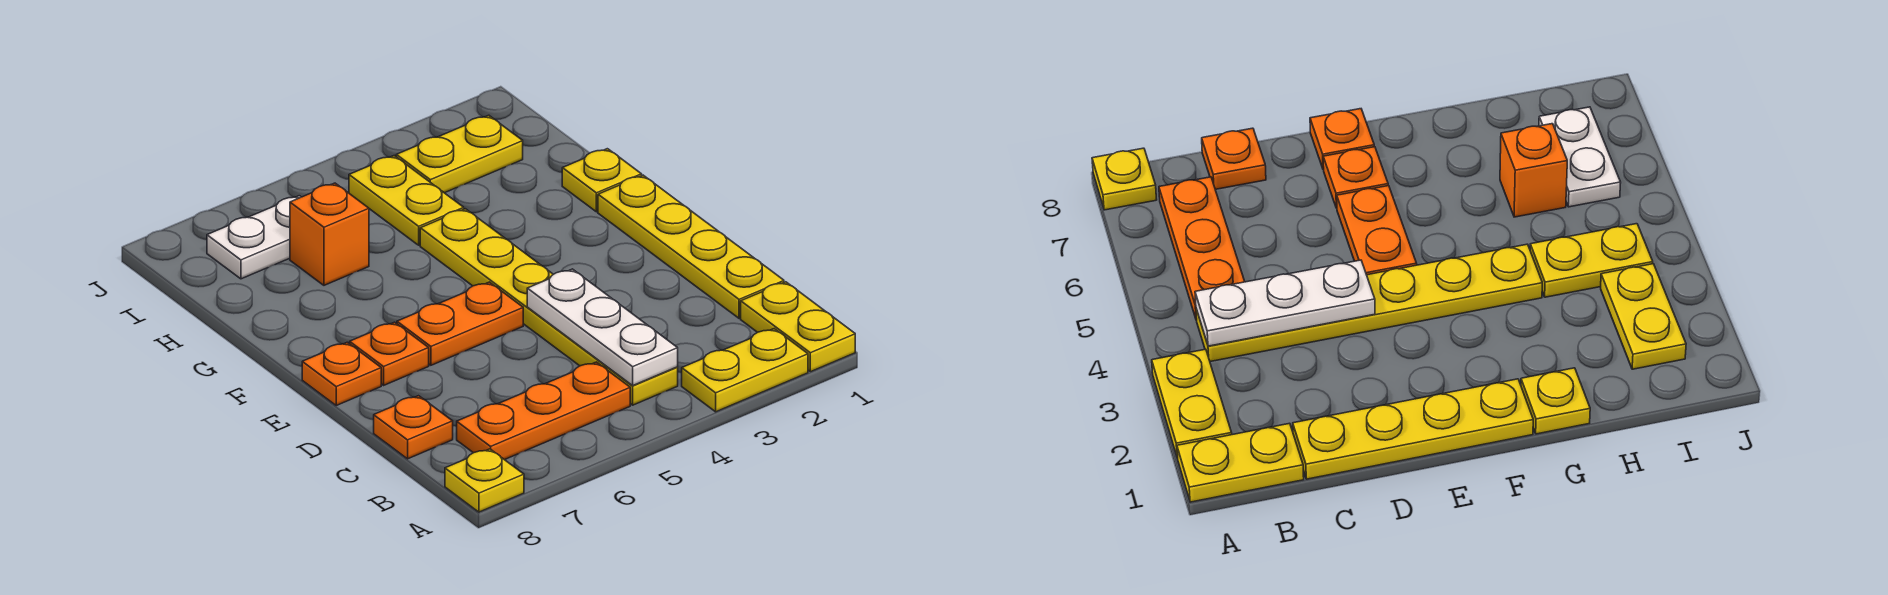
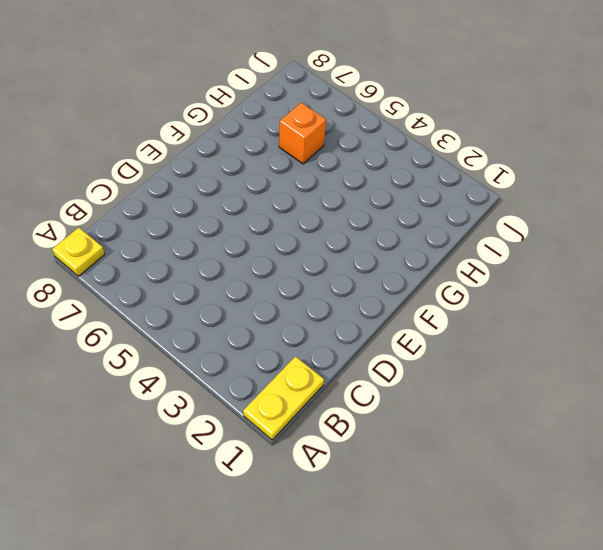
none -> yellow 1x2 plate [682,329,808,412]
none -> yellow 1x6 plate [420,209,678,405]
none -> orange 1x3 plate [457,362,630,460]

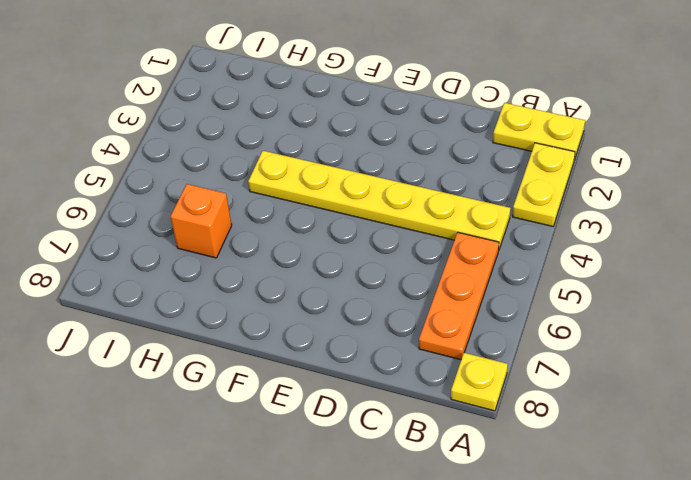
none -> yellow 1x4 plate [598,175,784,318]
none -> orange 1x1 plate [374,396,453,459]
none -> orange 1x2 plate [397,282,523,365]

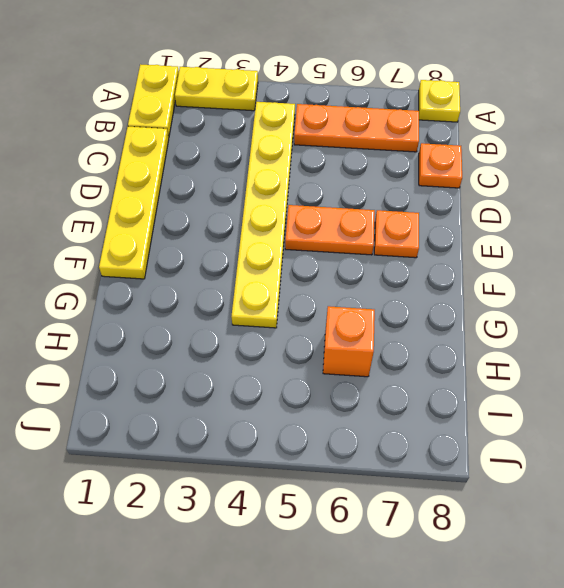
none -> orange 1x1 plate [302,342,381,405]
none -> yellow 1x1 plate [562,149,642,212]
none -> yellow 1x2 plate [349,156,464,245]

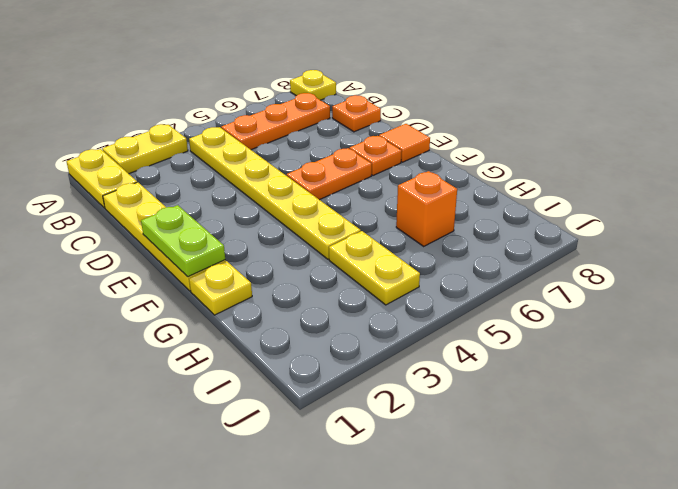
lime 1x2 plate [141,205,225,277] -> none
orange 1x1 tile [379,124,430,162] -> orange 1x1 plate [302,342,381,405]
none -> yellow 1x2 plate [396,115,523,193]
none -> white 1x2 plate [207,196,301,279]
none -> white 1x3 plate [527,269,678,385]

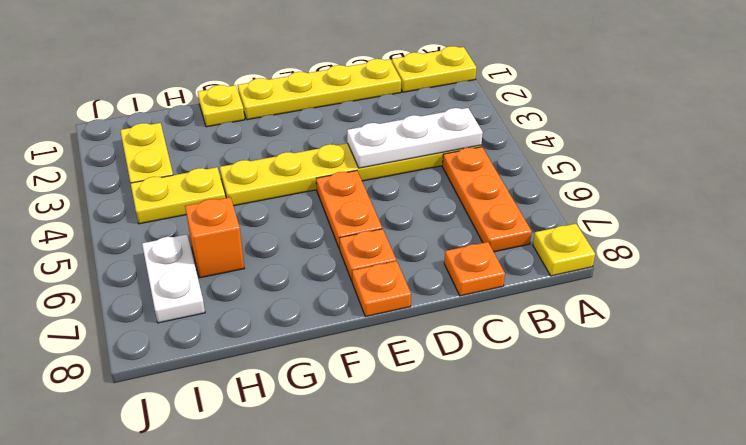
none -> yellow 1x2 plate [682,329,808,412]

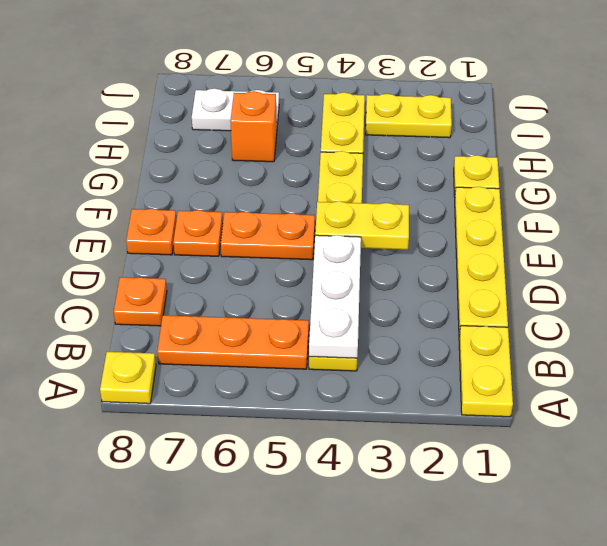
yellow 1x2 plate [315,201,409,250] -> yellow 1x2 plate moved to [682,329,808,412]

